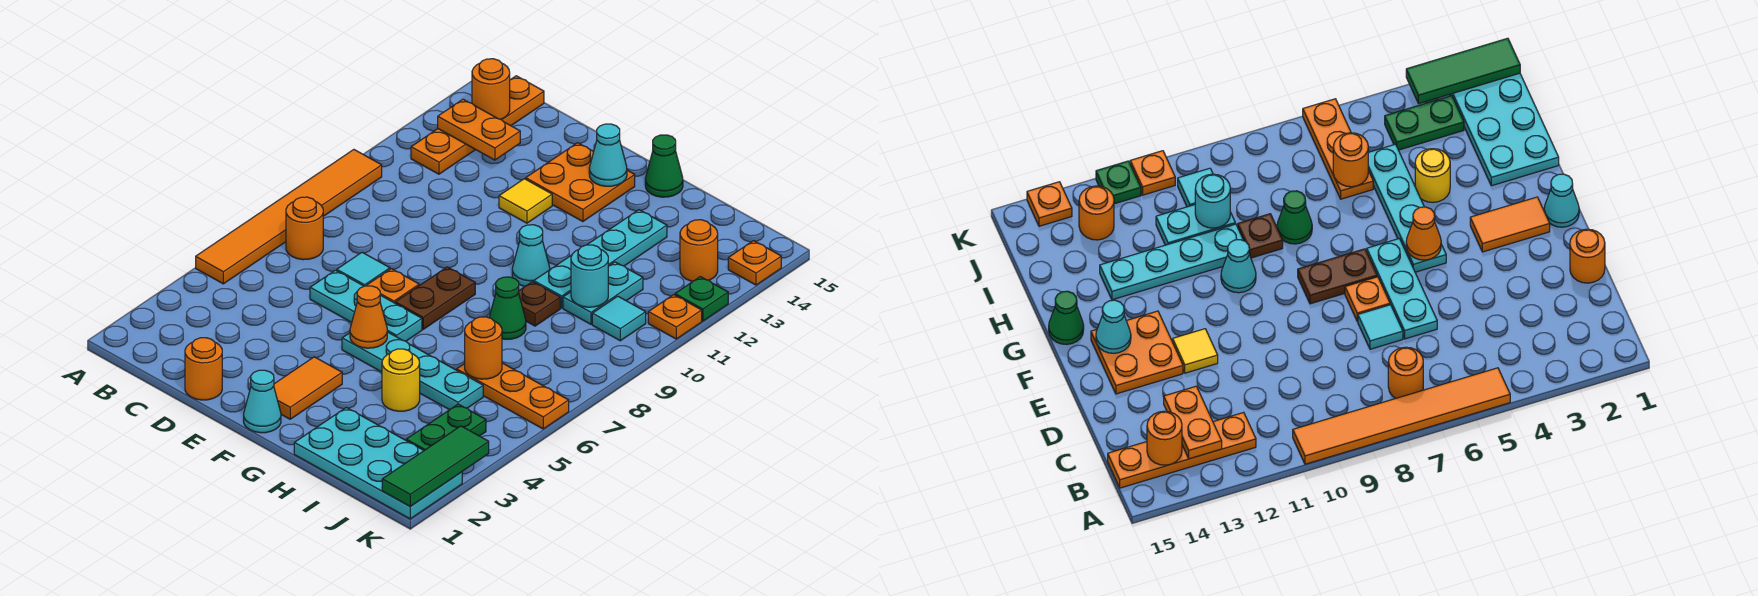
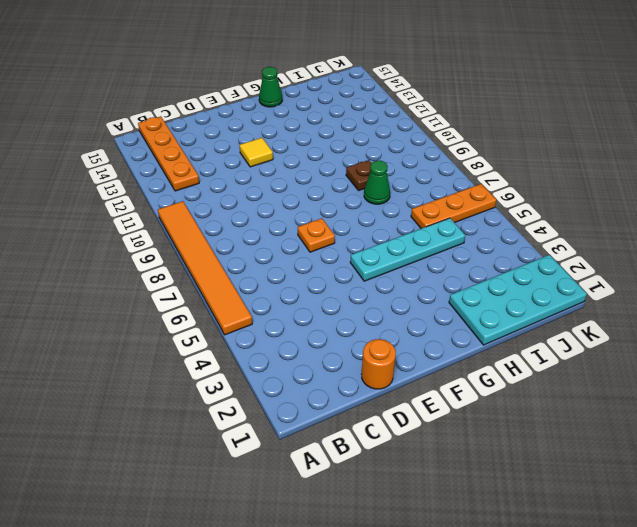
none -> orange 1x1 round brick [286,197,323,260]
none -> cyan 1x3 plate [310,270,422,341]
none -> cyan 1x1 tile [337,252,390,286]
none -> orange 2x2 plate [526,143,635,222]

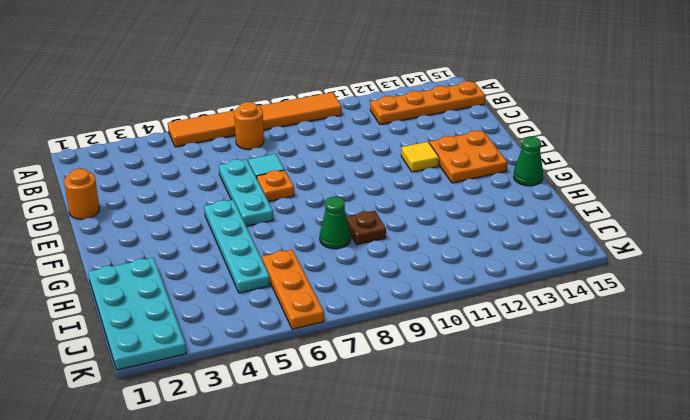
none -> cyan 1x1 cone [244,370,281,433]
none -> orange 1x2 tile [274,357,342,419]
none -> brown 1x2 plate [395,267,475,329]
none -> cyan 1x1 cone [512,225,550,286]

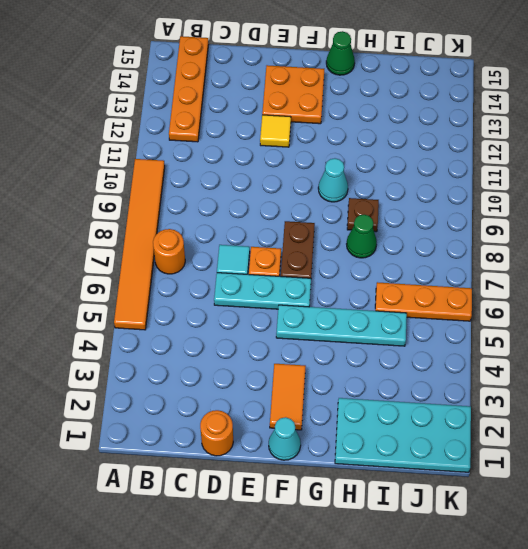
none -> yellow 1x1 round brick [382,349,420,411]
none -> cyan 1x4 plate [534,210,667,308]
none -> cyan 1x2 plate [563,262,643,324]
none -> green 1x2 plate [406,404,486,450]

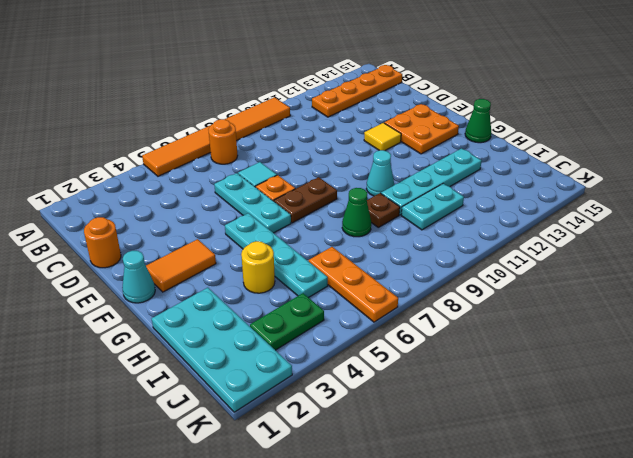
none -> cyan 1x1 tile [592,296,646,341]
none -> orange 1x1 round brick [680,220,718,281]
none -> orange 1x1 plate [648,295,702,339]
none -> green 1x1 plate [675,277,728,321]

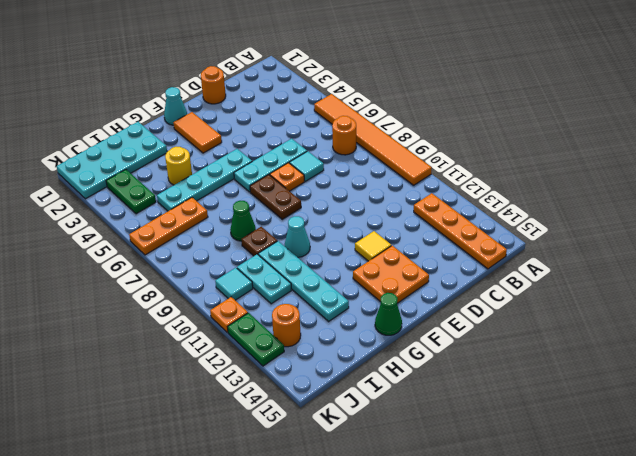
green 1x2 plate [228,313,284,366] -> green 1x1 plate [675,277,728,321]
none -> orange 1x1 plate [728,241,781,285]
none -> orange 1x2 plate [438,99,520,160]
none -> orange 1x1 round brick [472,59,510,119]
none -> orange 1x1 cone [350,286,387,348]

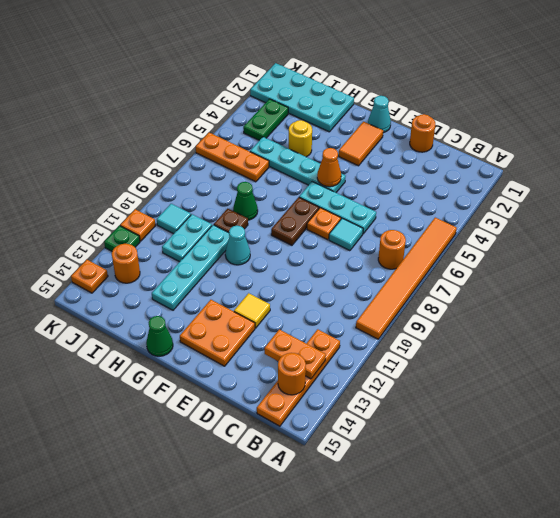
none -> cyan 1x1 cone [589,124,627,186]
none -> orange 1x1 round brick [465,317,502,379]
none -> cyan 1x1 round brick [571,245,608,307]
none -> green 1x3 tile [382,426,489,506]

